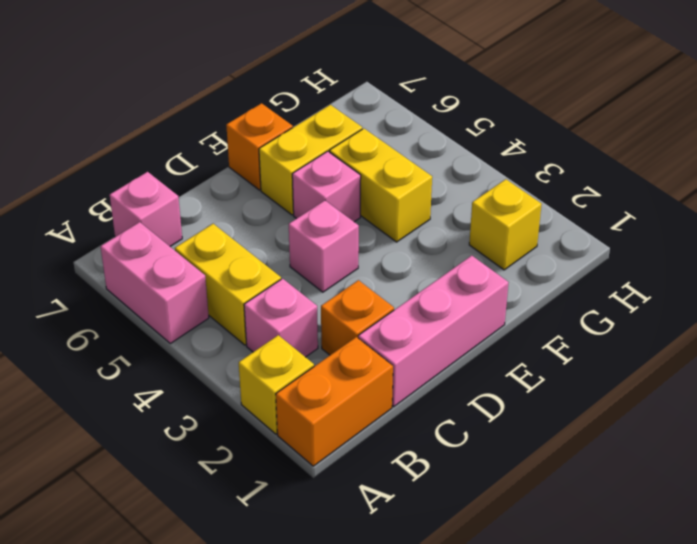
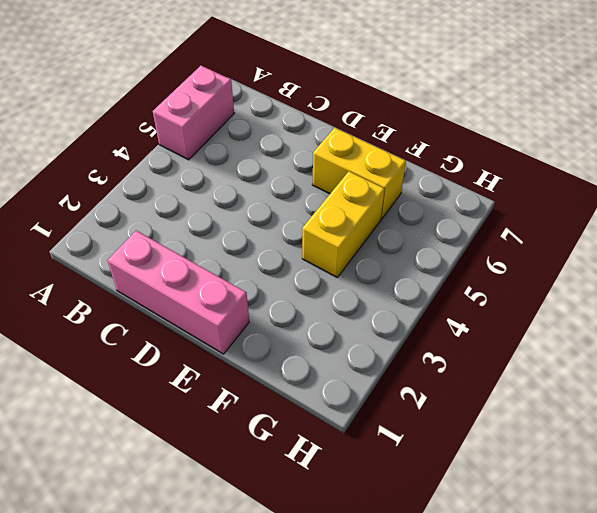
none -> orange 1x2 brick [276,337,393,466]
none -> yellow 1x1 brick [239,335,314,434]
none -> pink 1x1 brick [244,279,318,357]

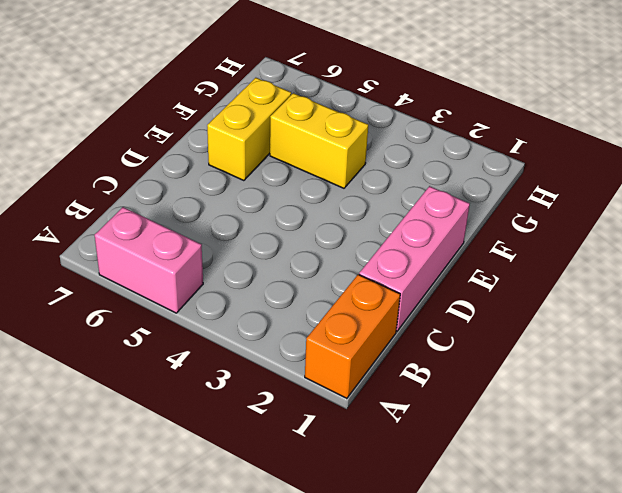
none -> yellow 1x1 brick [239,335,314,434]
none -> pink 1x1 brick [244,279,318,357]
none -> yellow 1x2 brick [175,224,281,345]

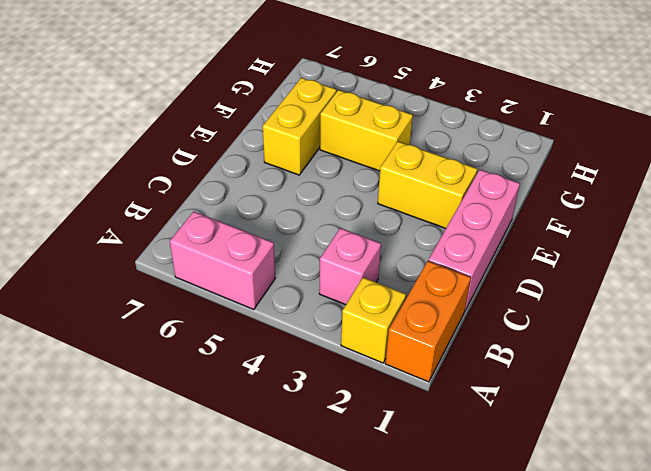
yellow 1x2 brick [378,141,477,229] -> yellow 1x2 brick moved to [175,224,281,345]
none -> pink 1x1 brick [110,172,182,246]
none -> orange 1x1 brick [321,280,394,355]
none -> pink 1x1 brick [289,201,359,292]

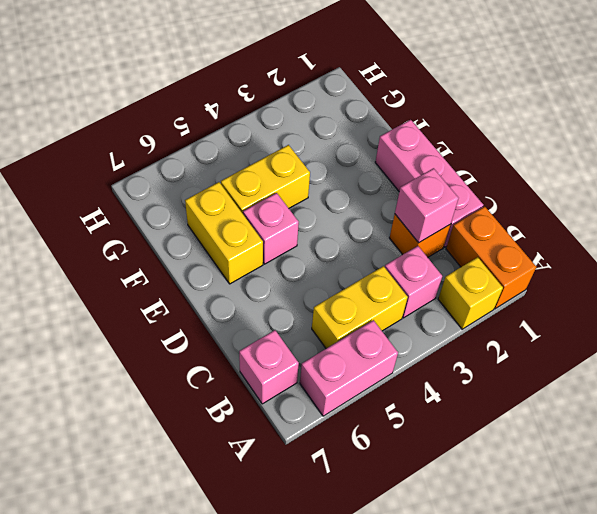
pink 1x1 brick [395,168,459,243] -> pink 1x1 brick moved to [289,201,359,292]
none -> orange 1x1 brick [226,103,293,190]
none -> yellow 1x1 brick [469,179,542,270]

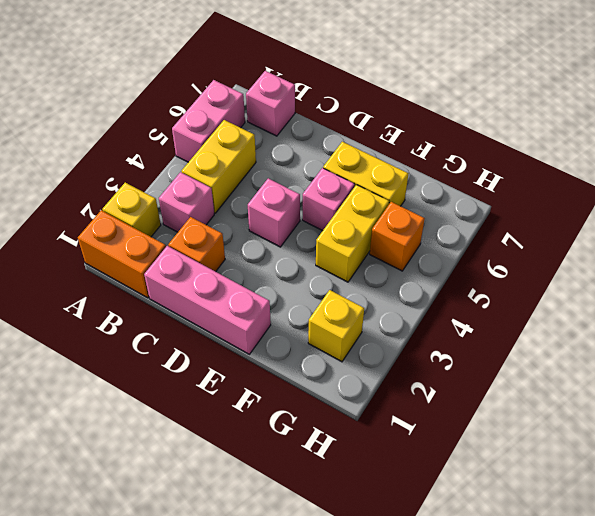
orange 1x1 brick [370,202,425,271] -> orange 1x1 brick moved to [226,103,293,190]

